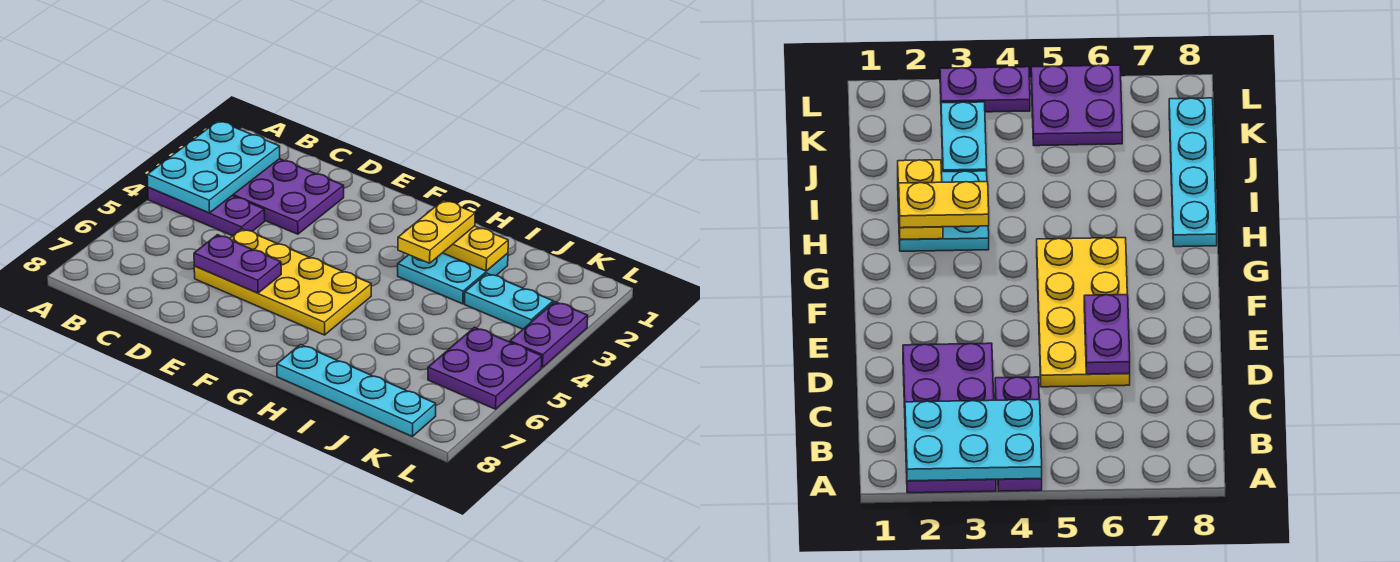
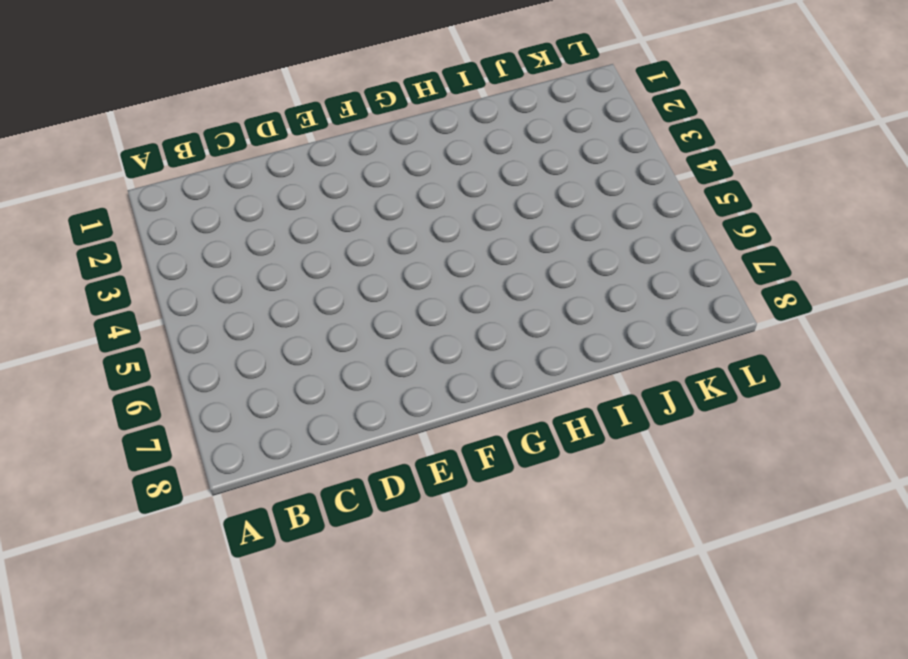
none -> purple 2x4 plate [232,159,344,234]
none -> purple 1x3 plate [148,187,265,236]
none -> yellow 2x4 plate [194,229,371,335]

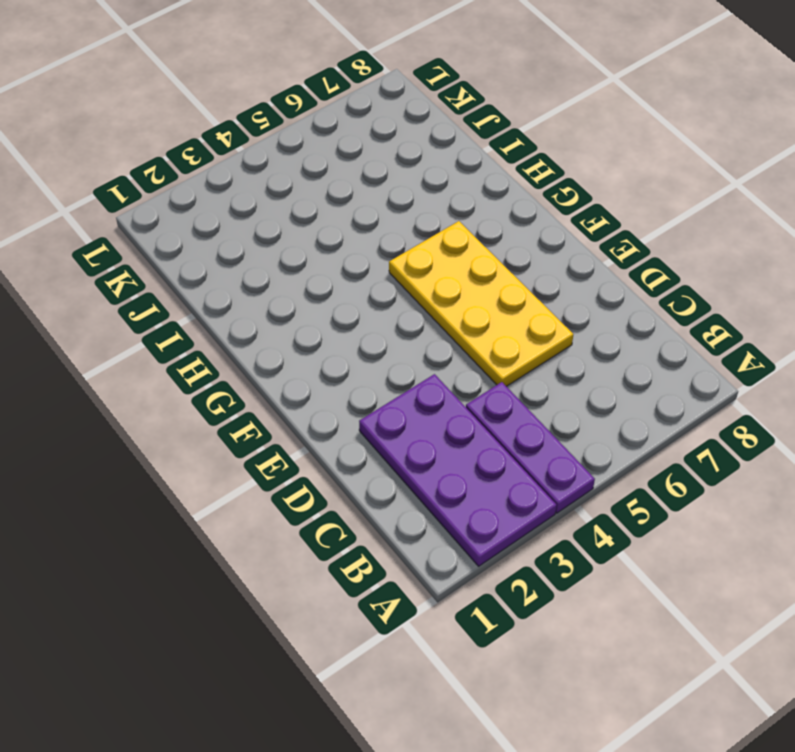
none -> cyan 2x2 plate [398,253,508,304]
none -> cyan 1x4 plate [277,345,436,436]
none -> cyan 1x2 plate [465,273,553,329]

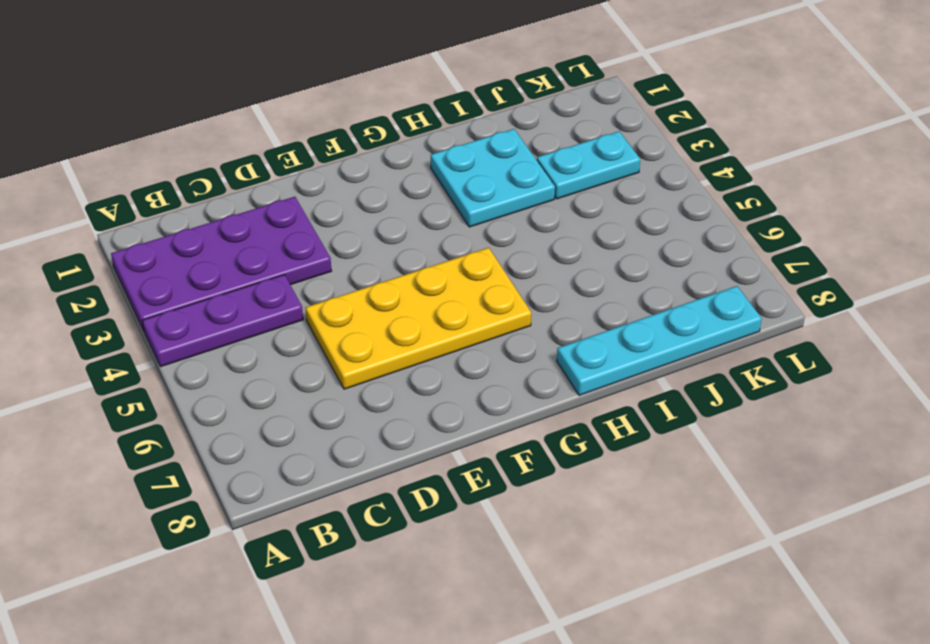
none -> purple 2x2 plate [428,327,542,409]
none -> purple 1x2 plate [510,302,588,368]
none -> cyan 2x3 plate [147,121,280,213]

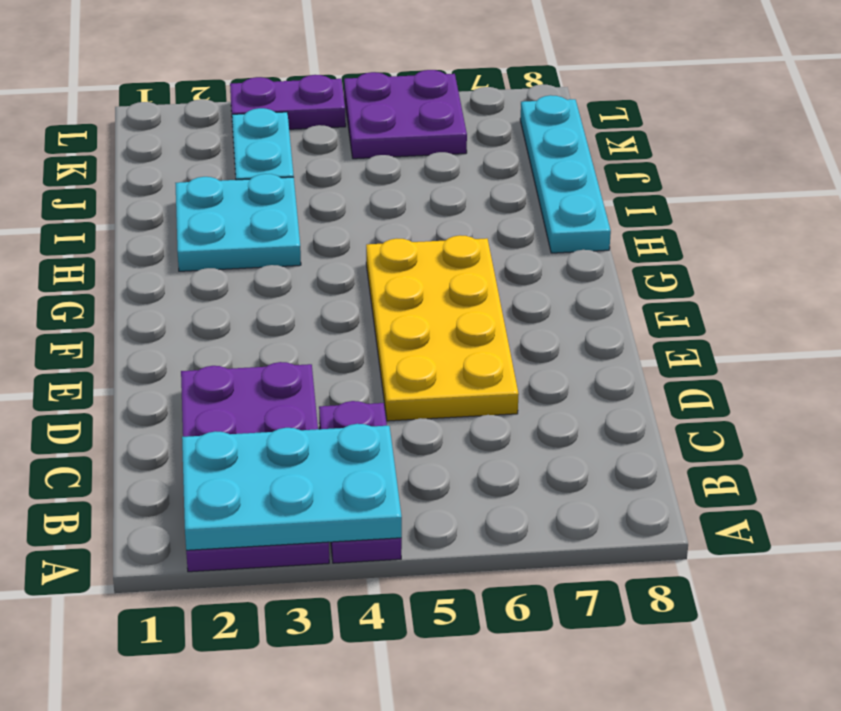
none -> purple 1x2 plate [194,235,281,293]
none -> yellow 1x2 plate [443,226,508,271]
none -> yellow 1x2 plate [398,200,475,263]

